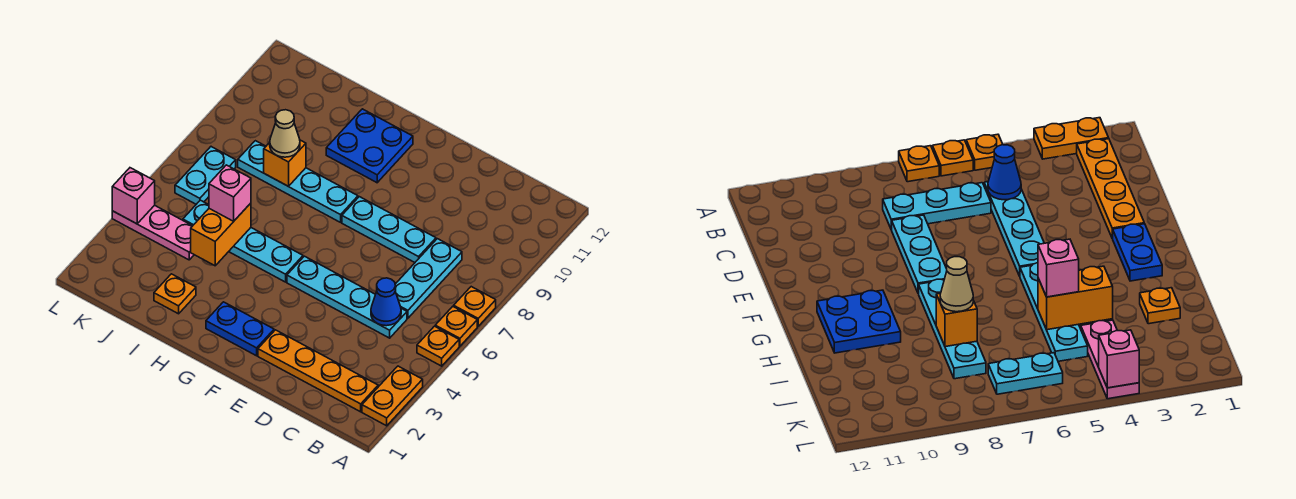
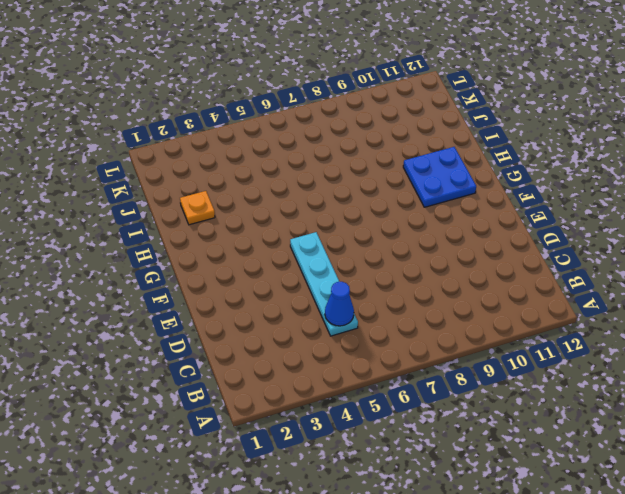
none -> orange 1x2 plate [362,366,423,426]
none -> orange 1x1 plate [417,326,459,366]
none -> orange 1x1 plate [435,307,477,346]

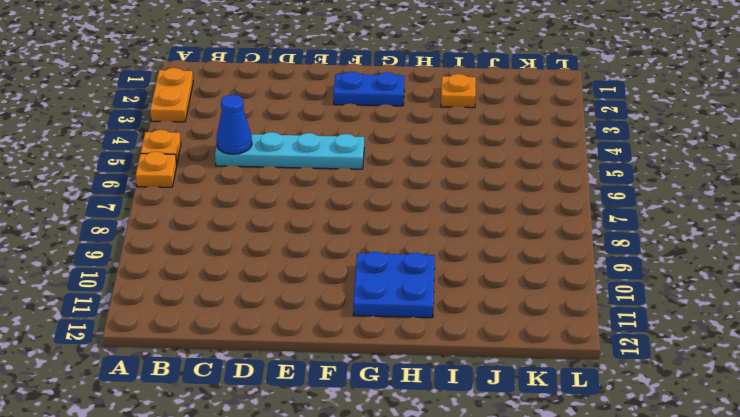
none -> orange 1x1 plate [454,287,496,326]
none -> orange 1x4 plate [258,330,378,412]
none -> cyan 1x3 plate [395,239,462,318]

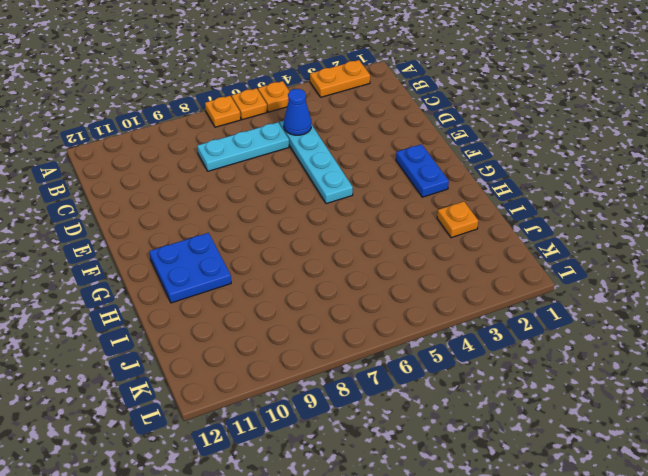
none -> orange 1x4 plate [258,330,378,412]
none -> cyan 1x3 plate [342,197,436,262]
none -> cyan 1x4 plate [183,200,303,282]

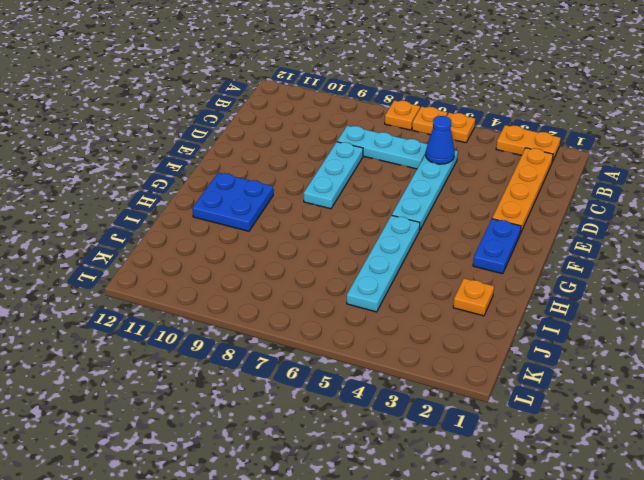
none -> cyan 1x4 plate [238,141,358,222]
none -> pink 1x3 plate [112,205,194,260]
none -> cyan 1x2 plate [175,147,236,204]

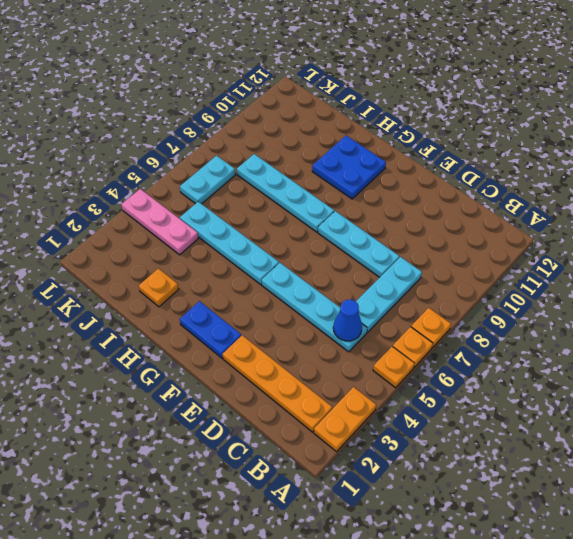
none -> orange 1x2 brick [191,203,251,266]
none -> orange 1x1 brick [264,140,306,186]
none -> pink 1x1 brick [112,168,155,224]

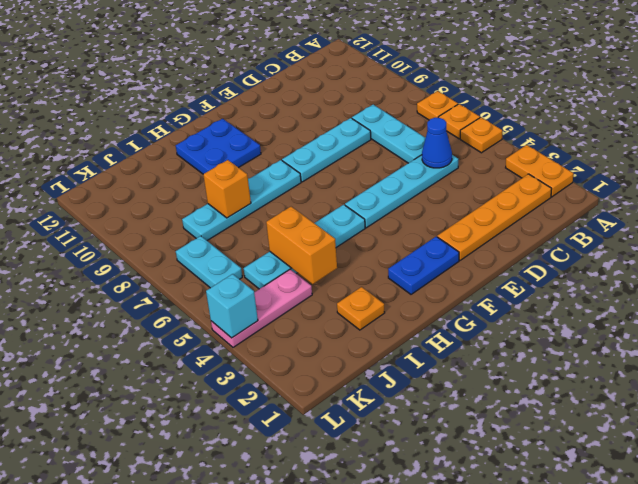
cyan 1x1 brick [206,274,258,338] -> pink 1x1 brick [112,168,155,224]
none -> pink 1x1 brick [209,165,251,221]
none -> tan 1x1 cone [270,110,300,157]

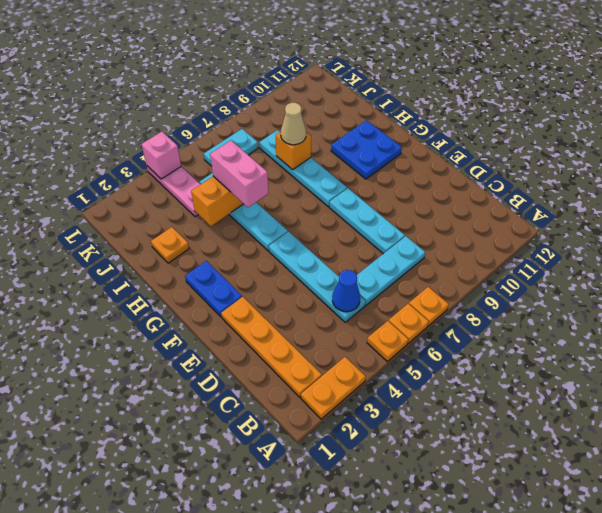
pink 1x2 brick [210,141,268,207] -> pink 1x1 brick [209,165,251,221]

